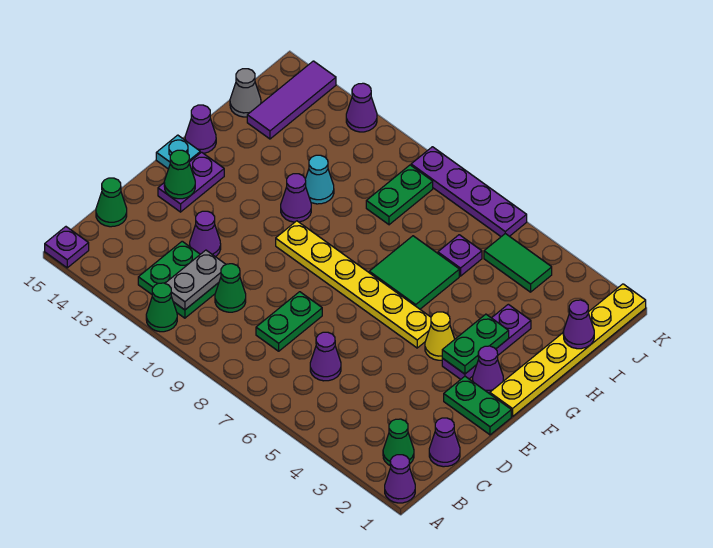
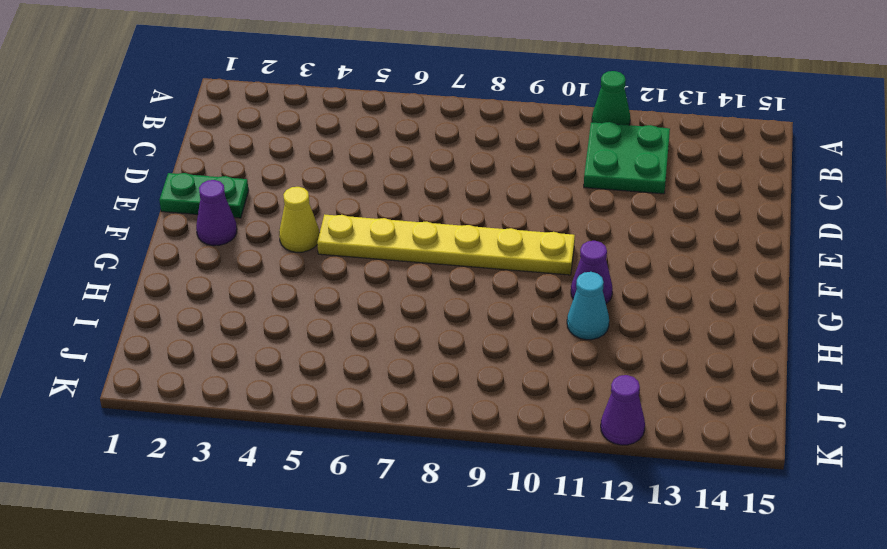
none -> purple 1x1 cone [385,455,415,503]
none -> purple 1x1 plate [45,227,89,268]
none -> green 1x1 cone [383,419,414,465]
none -> purple 1x1 cone [429,418,460,467]

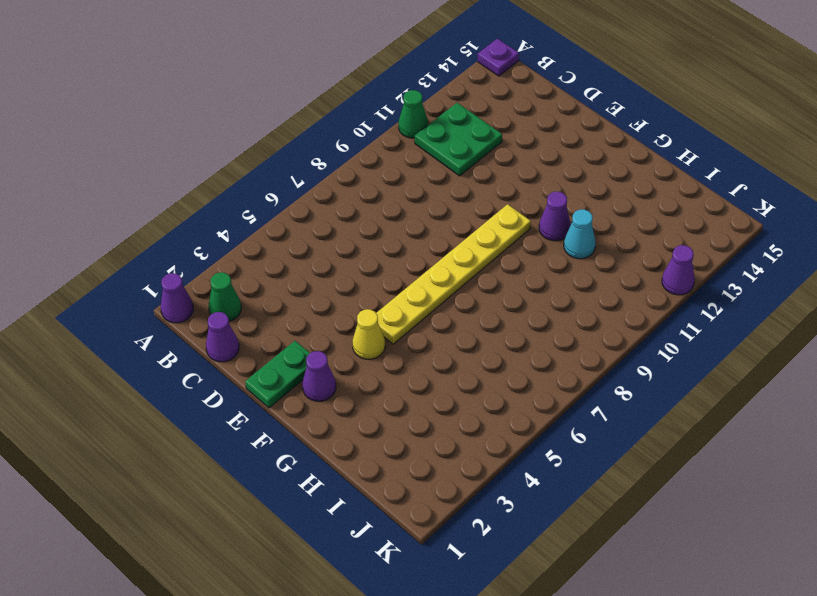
none -> purple 1x1 cone [310,332,341,381]
none -> green 1x2 plate [256,292,322,351]
none -> green 1x1 cone [215,264,246,312]
none -> green 1x1 cone [96,178,127,227]

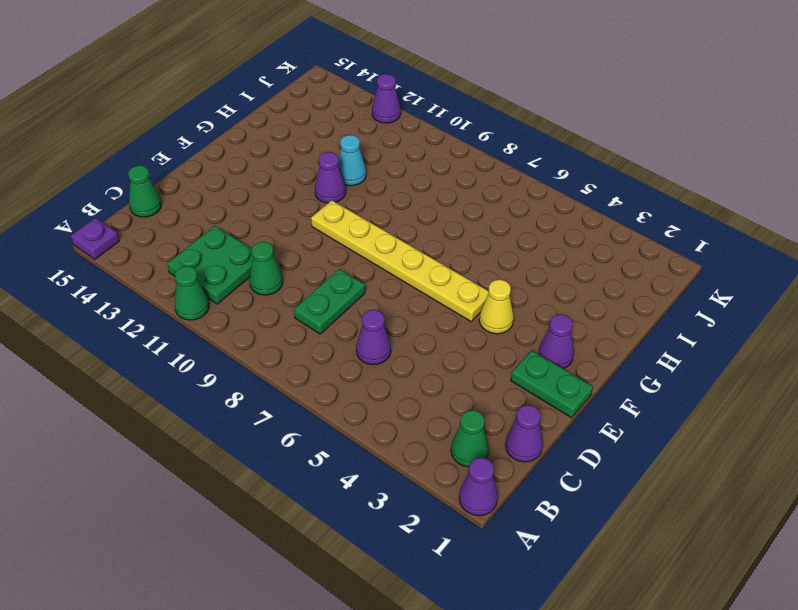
none -> purple 1x1 cone [190,211,221,257]
none -> purple 1x2 plate [158,152,224,212]
none -> yellow 1x6 plate [490,284,646,417]
none -> purple 1x3 plate [442,304,531,379]

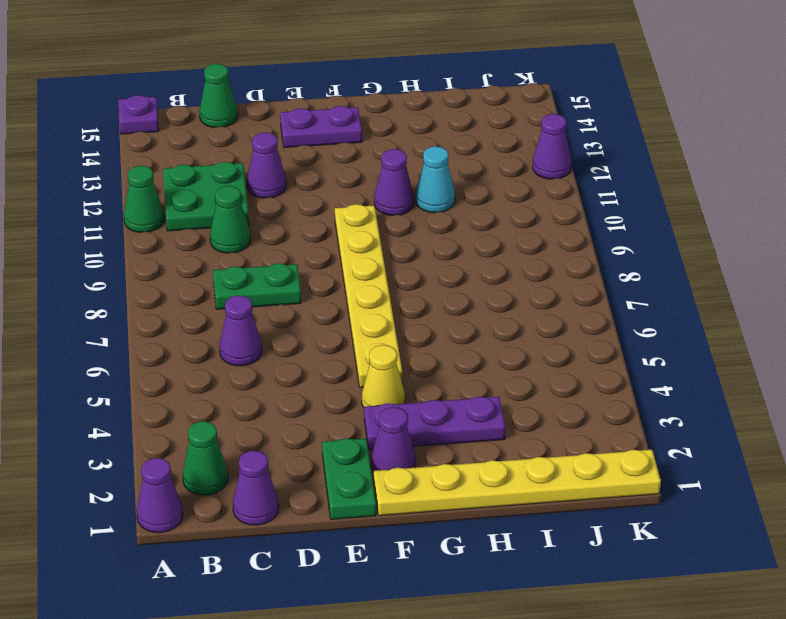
none -> cyan 1x1 plate [156,135,200,169]
none -> green 2x2 tile [369,236,459,309]
none -> purple 1x1 cone [185,105,216,153]
none -> purple 1x1 plate [438,235,482,276]

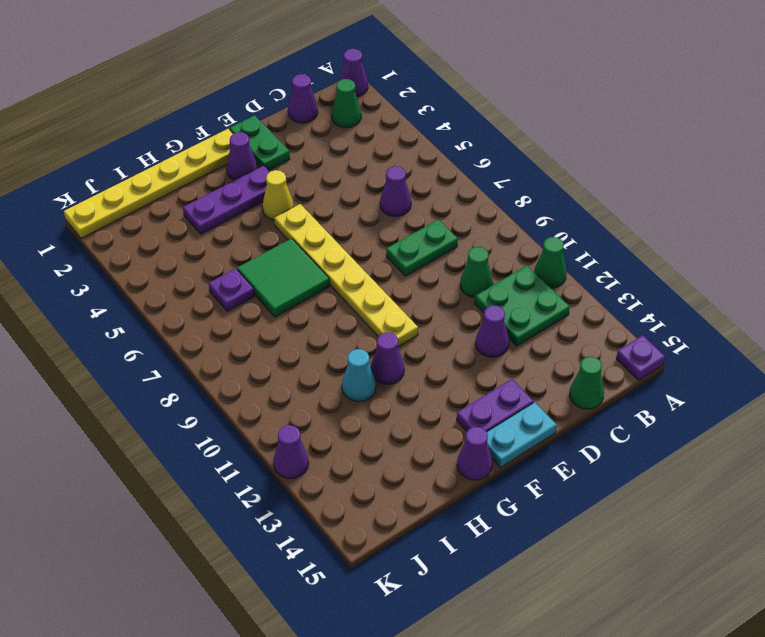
cyan 1x2 plate [487,402,557,467] -> cyan 1x1 plate [156,135,200,169]
none -> green 1x2 plate [366,165,433,225]
none -> purple 1x3 tile [247,61,336,139]
none -> grey 1x1 cone [230,69,261,117]
none -> green 1x2 tile [484,234,552,292]

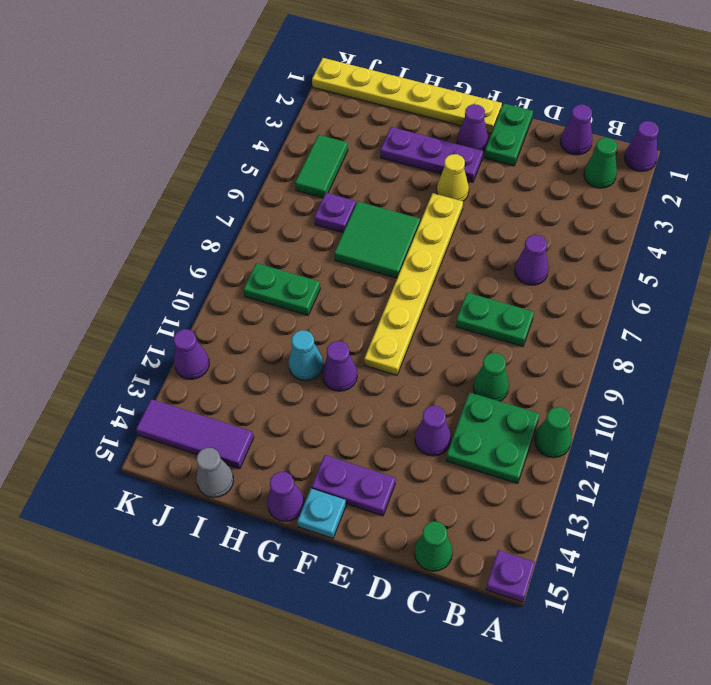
none -> purple 1x4 plate [411,147,527,237]
none -> grey 1x2 plate [165,250,226,310]
none -> green 1x1 cone [164,150,195,199]
none -> green 1x2 plate [442,314,509,374]

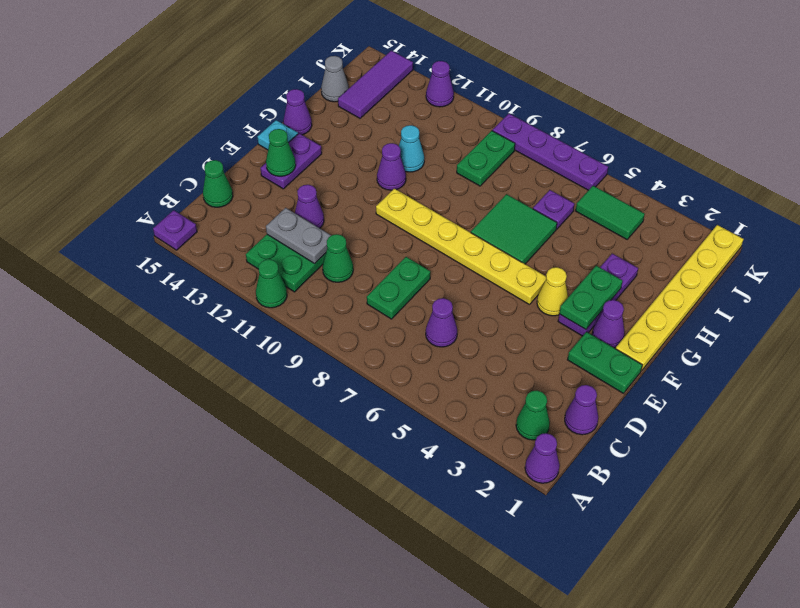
grey 1x2 plate [266,208,331,263] -> grey 1x2 plate turned to [165,250,226,310]
none -> purple 1x1 cone [563,300,594,349]

